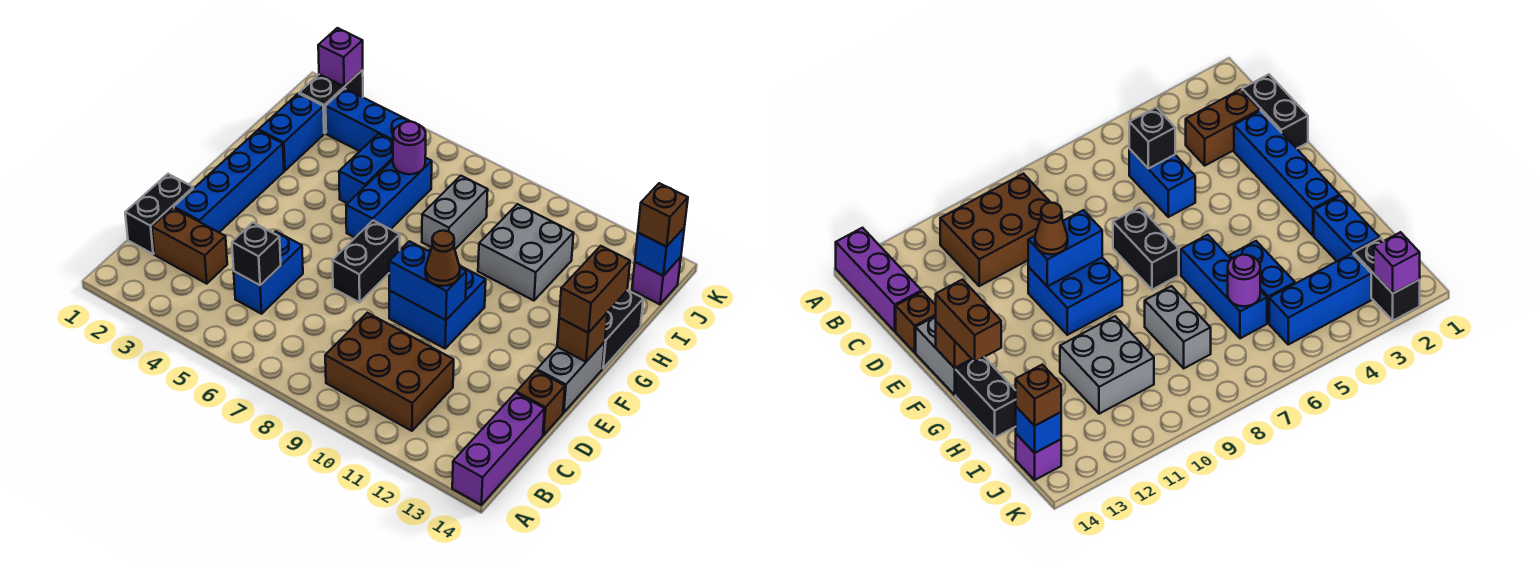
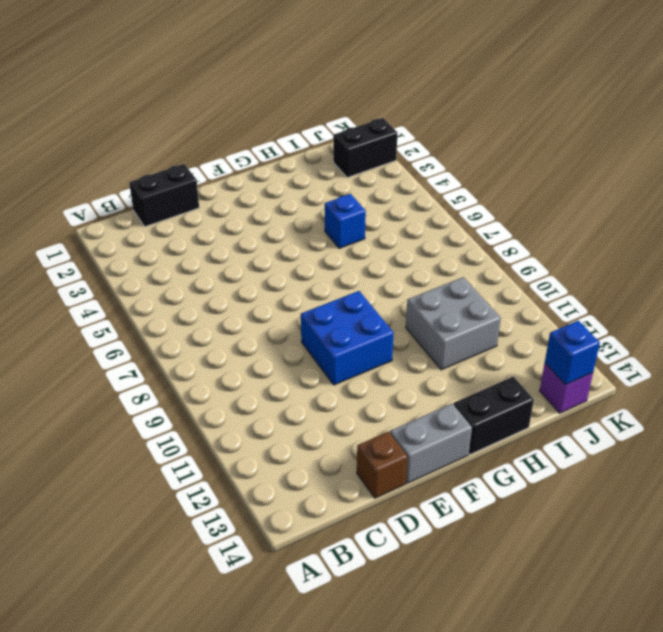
blue 1x1 brick [325,194,366,248] -> blue 1x2 brick [339,134,393,204]
none -> purple 1x3 brick [452,393,545,505]
none -> brown 2x3 brick [325,313,454,431]
none -> brown 1x2 brick [152,208,227,284]

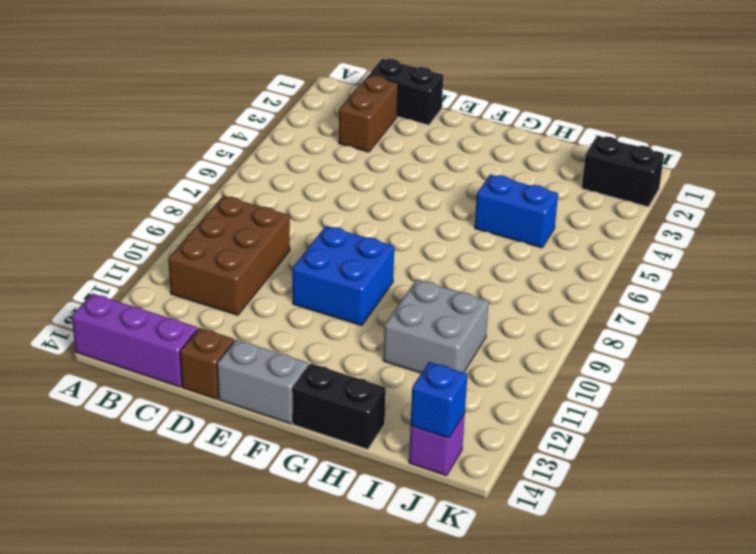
none -> blue 1x2 brick [234,231,303,314]
none -> blue 1x4 brick [174,130,284,232]
none -> black 1x2 brick [332,221,400,302]

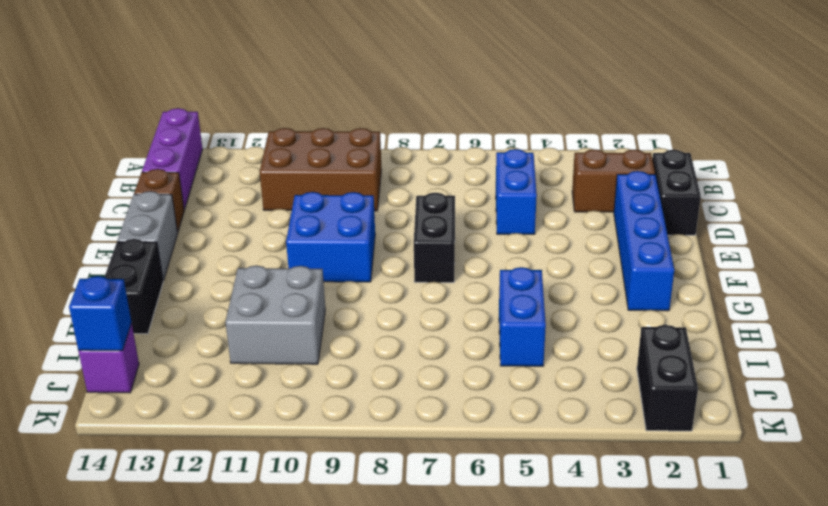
none -> blue 1x3 brick [346,158,432,237]
none -> blue 1x2 brick [259,93,324,171]
none -> grey 1x2 brick [422,176,488,249]

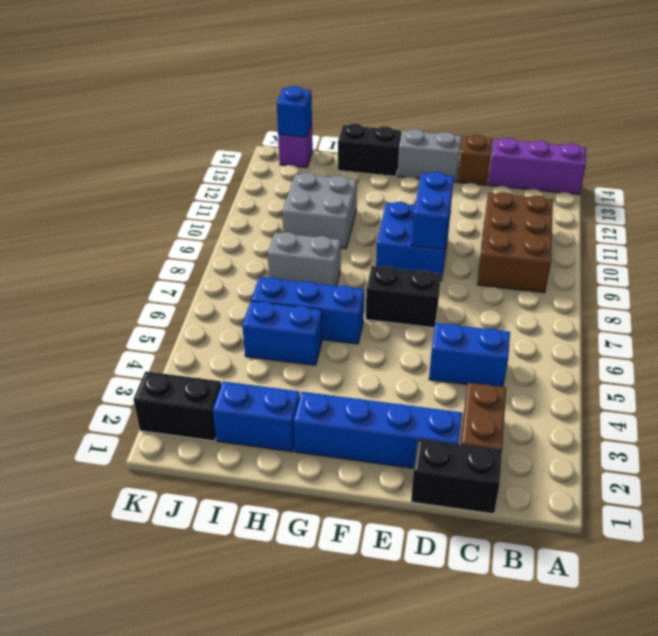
none -> blue 1x3 brick [326,88,410,151]
none -> black 1x1 brick [232,223,281,285]
none -> brown 1x1 brick [557,313,607,362]

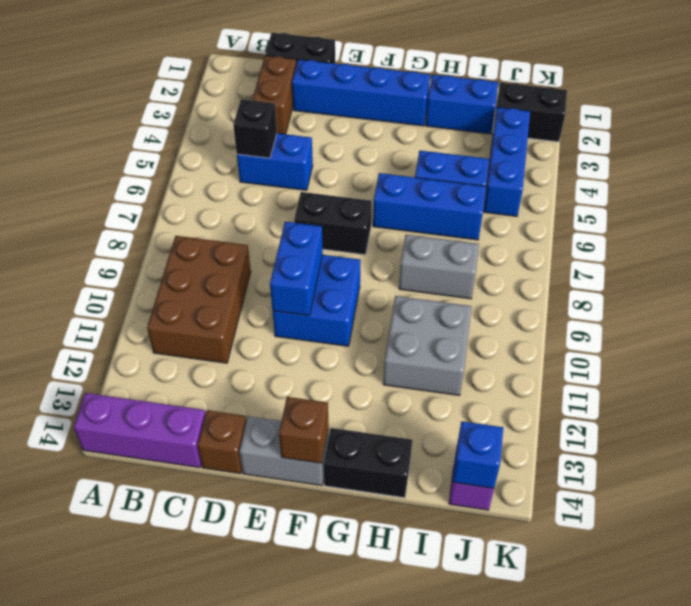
none -> purple 1x1 round brick [393,121,426,174]
none -> purple 1x1 brick [318,28,363,86]
none -> brown 1x1 cone [425,231,460,286]

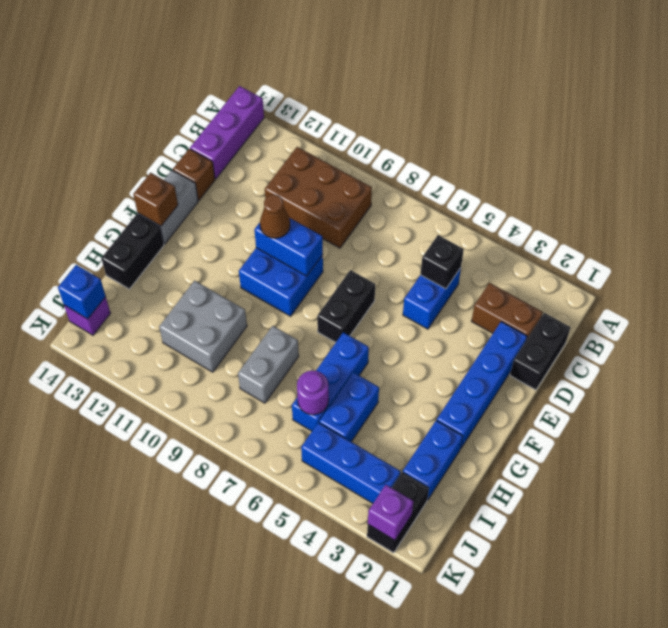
none -> brown 1x2 brick [559,246,630,333]
none -> brown 1x1 brick [638,183,688,247]

